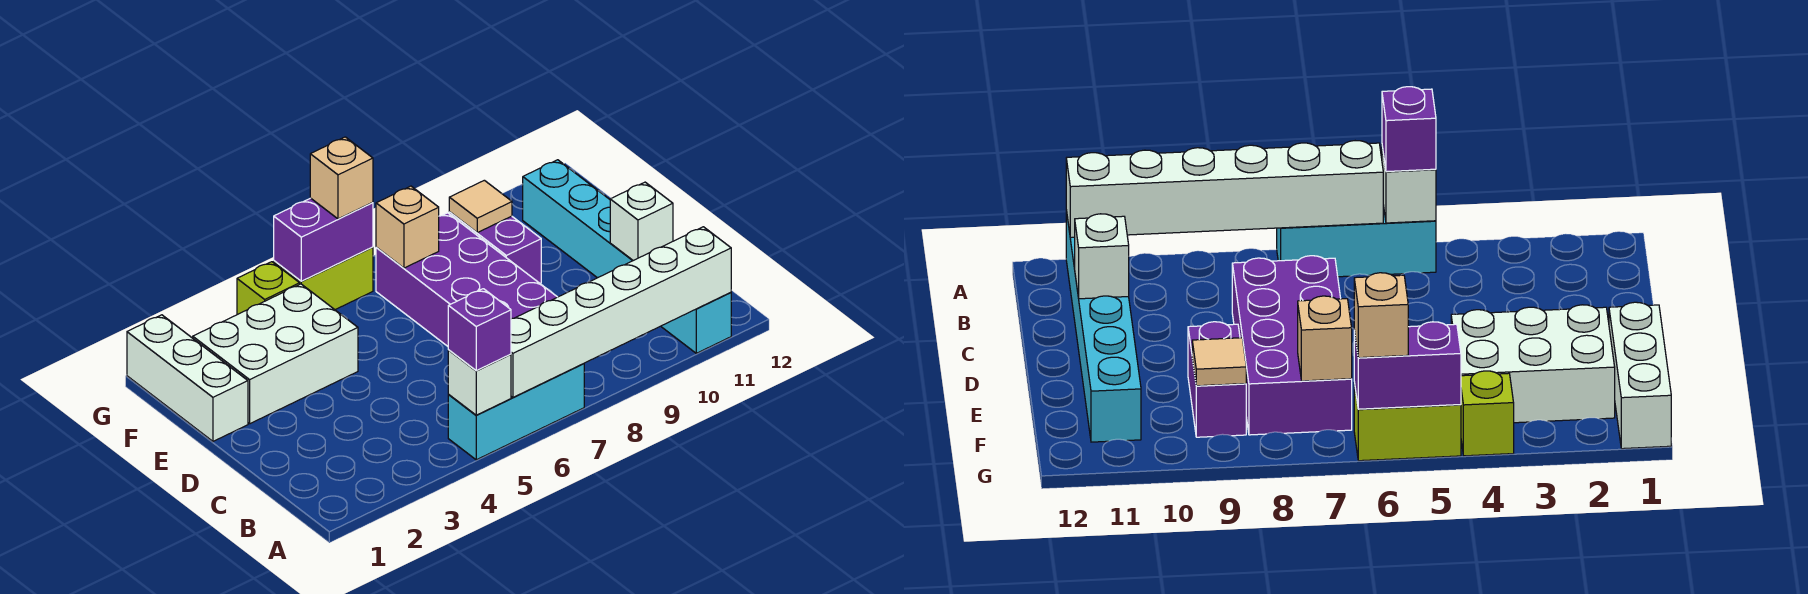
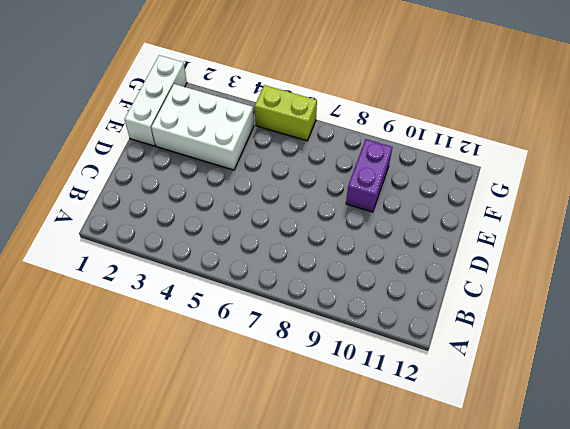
none -> cyan 1x3 brick [448,364,584,460]
none -> cyan 1x6 brick [523,160,731,353]
none -> purple 2x4 brick [376,213,557,346]

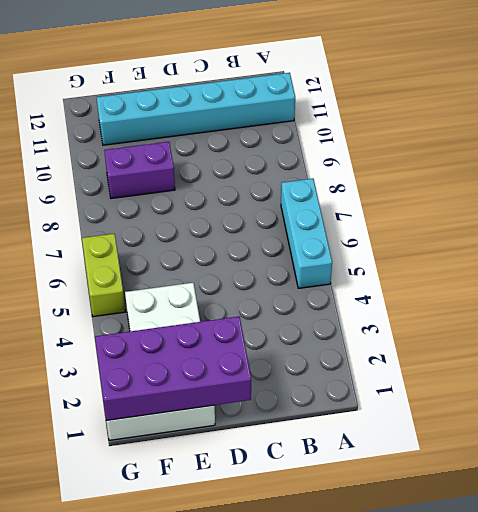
purple 2x4 brick [95,317,251,421] -> purple 2x4 brick moved to [376,213,557,346]
none -> lime 1x1 brick [237,262,300,315]
none -> white 1x1 brick [448,350,511,415]
none -> white 1x6 brick [511,227,731,398]

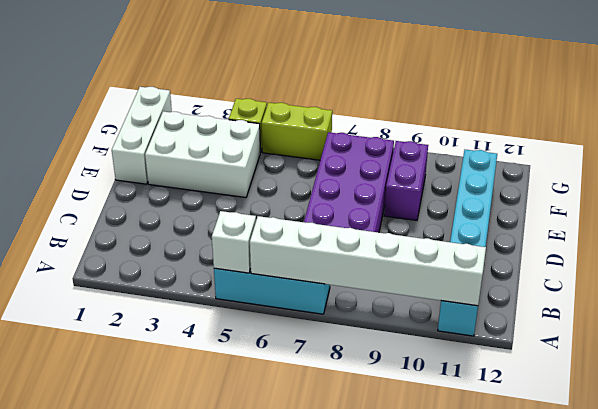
none -> white 1x1 brick [610,182,673,261]
none -> tan 1x1 brick [376,186,439,268]
none -> tan 1x1 tile [449,180,512,233]

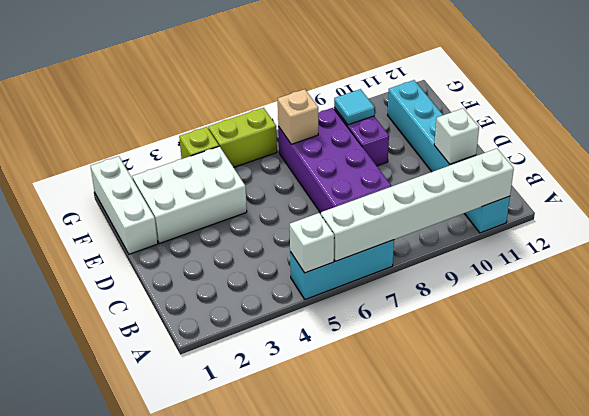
cyan 1x1 tile [334,89,375,125] -> tan 1x1 tile [449,180,512,233]
none -> purple 1x2 brick [274,198,373,281]
none -> purple 1x1 brick [448,289,511,371]
none -> tan 1x1 brick [310,137,373,219]

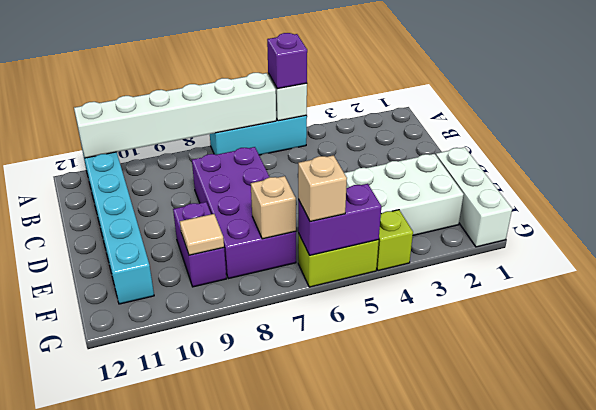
none -> white 1x1 brick [610,182,673,261]

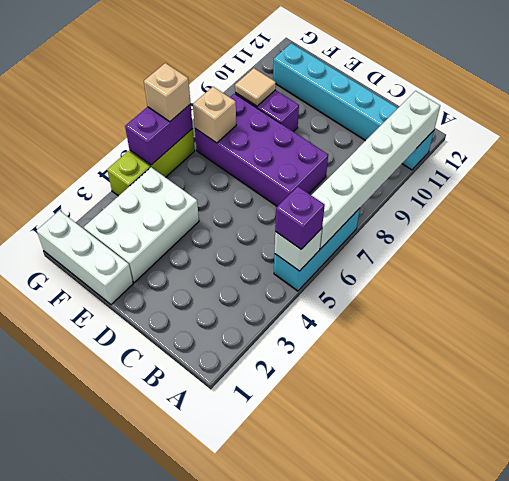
none -> white 1x1 brick [610,182,673,261]

